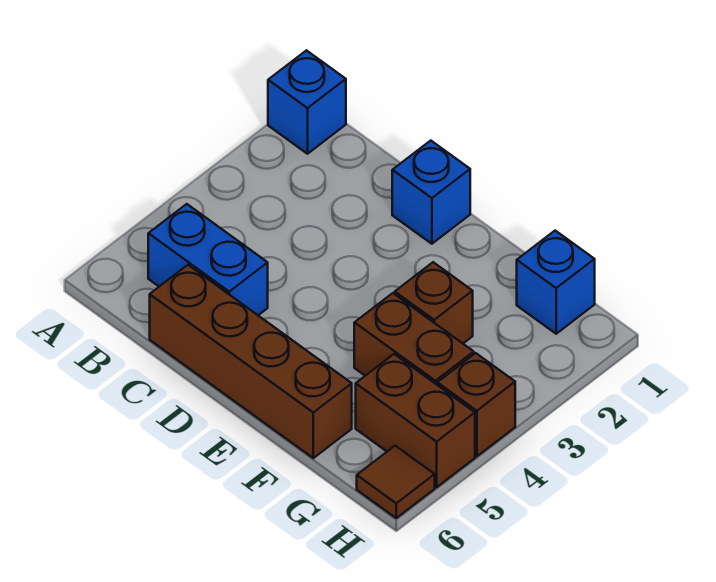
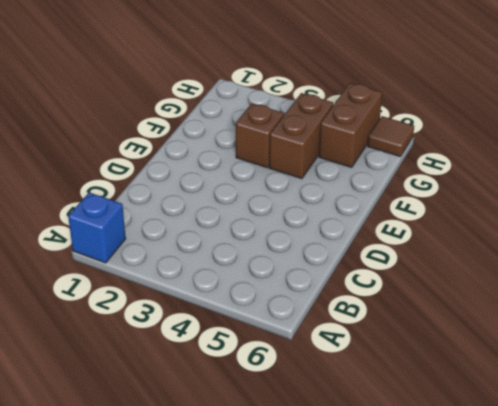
none -> blue 1x2 brick [148,204,268,315]
none -> brown 1x4 brick [150,265,352,458]

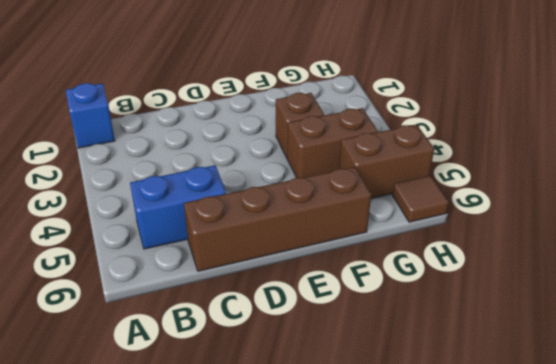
none -> blue 1x1 brick [392,141,470,244]
none -> blue 1x1 brick [517,231,595,334]

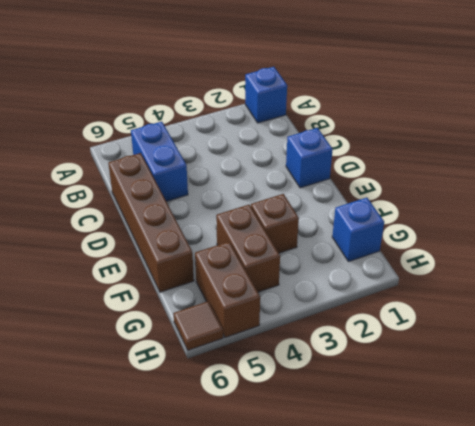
none -> brown 1x1 brick [437,353,515,456]

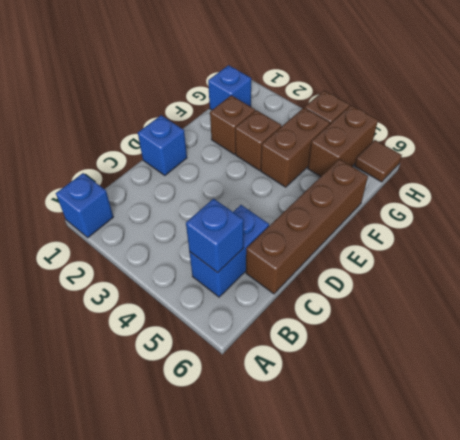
blue 1x1 brick [186,199,244,273] -> none
brown 1x1 brick [210,95,255,154] -> none

